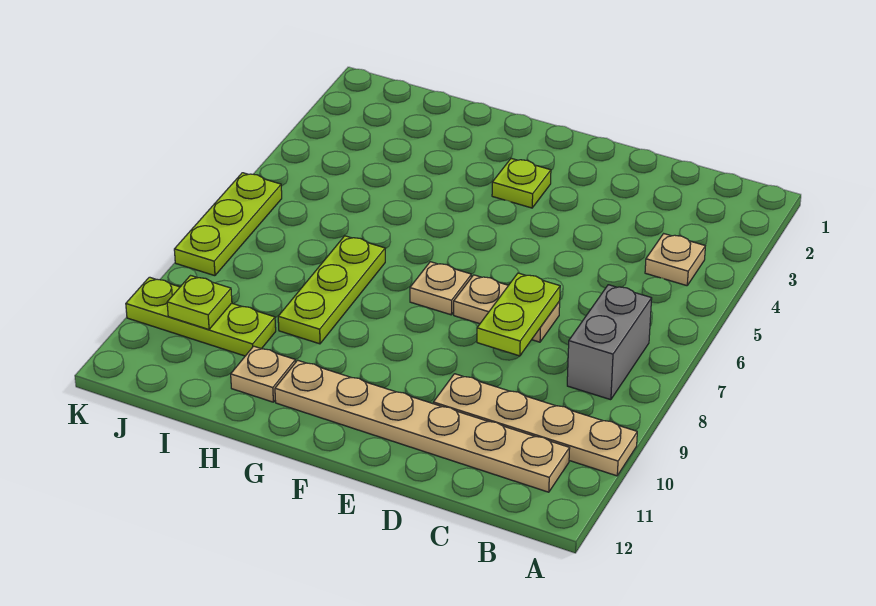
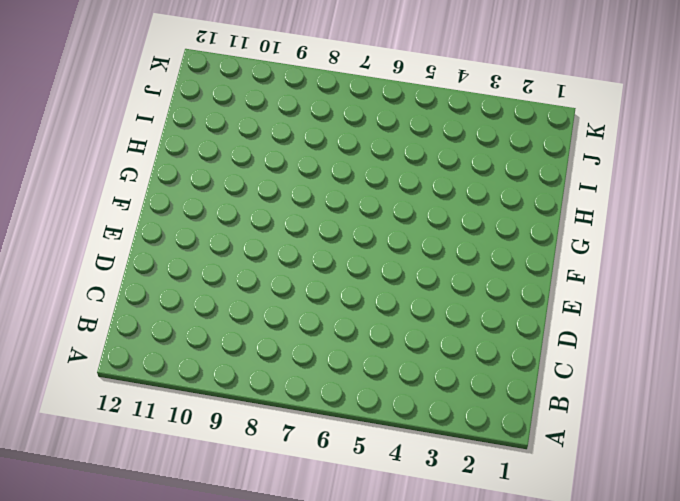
none -> tan 1x4 plate [433,374,637,476]
none -> tan 1x1 plate [645,234,705,286]
none -> grey 1x2 brick [567,285,652,400]

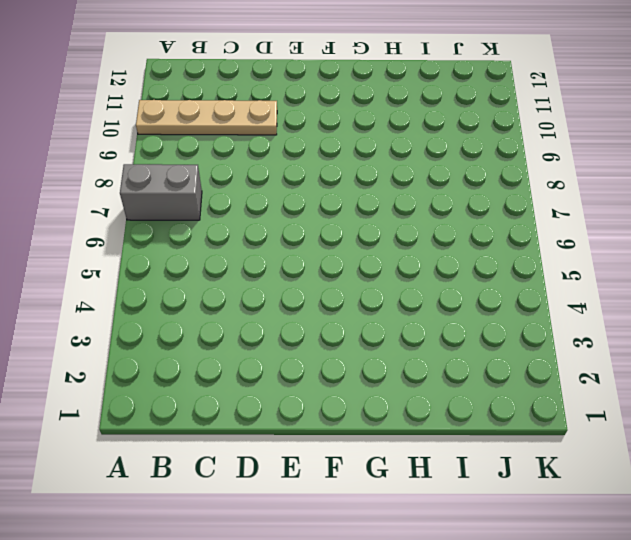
grey 1x2 brick [120,164,202,220] -> grey 1x2 brick turned to [567,285,652,400]
none -> tan 1x1 plate [645,234,705,286]
none -> tan 1x6 plate [275,360,570,492]
none -> tan 1x2 plate [454,275,560,342]

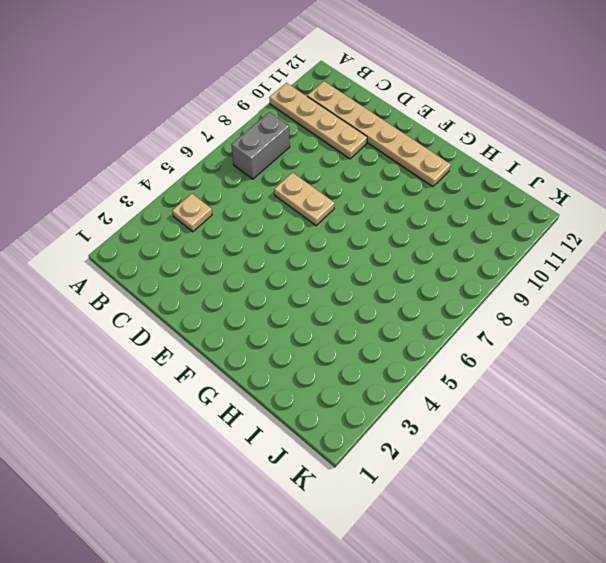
none -> lime 1x1 plate [492,158,551,208]
none -> tan 1x1 plate [410,262,471,315]
none -> lime 1x3 plate [278,236,385,344]

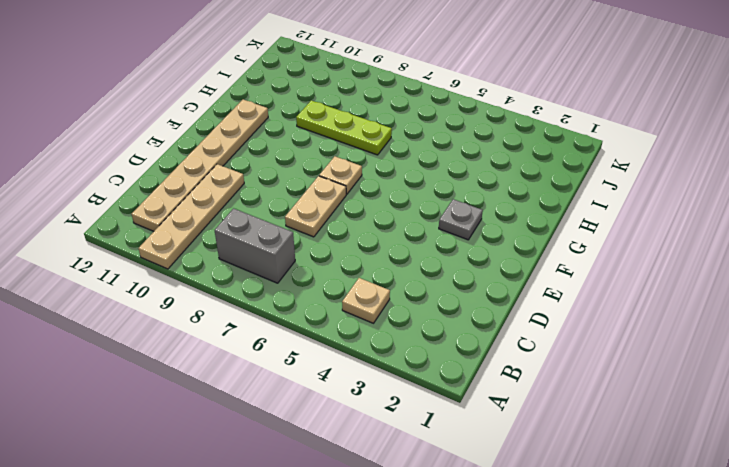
grey 1x1 plate [439,199,483,240] -> lime 1x1 plate [492,158,551,208]
none -> tan 1x1 plate [231,346,296,402]
none -> lime 1x3 plate [126,277,276,356]
none -> lime 1x3 plate [174,173,282,276]

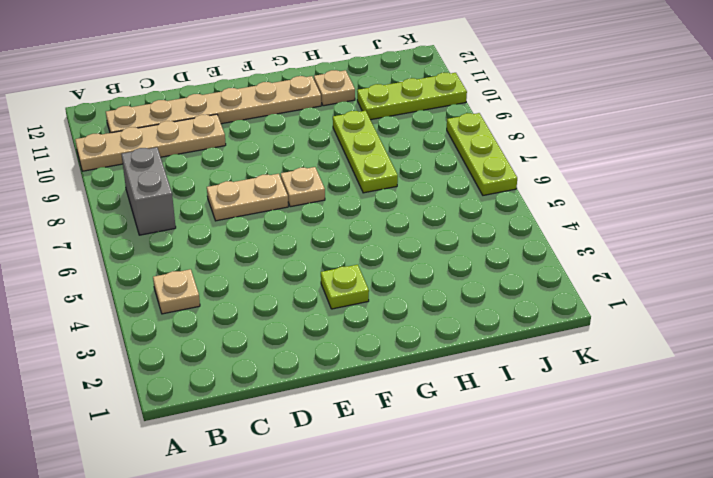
none -> lime 1x2 plate [477,273,560,356]
none -> lime 1x1 plate [167,276,232,330]

